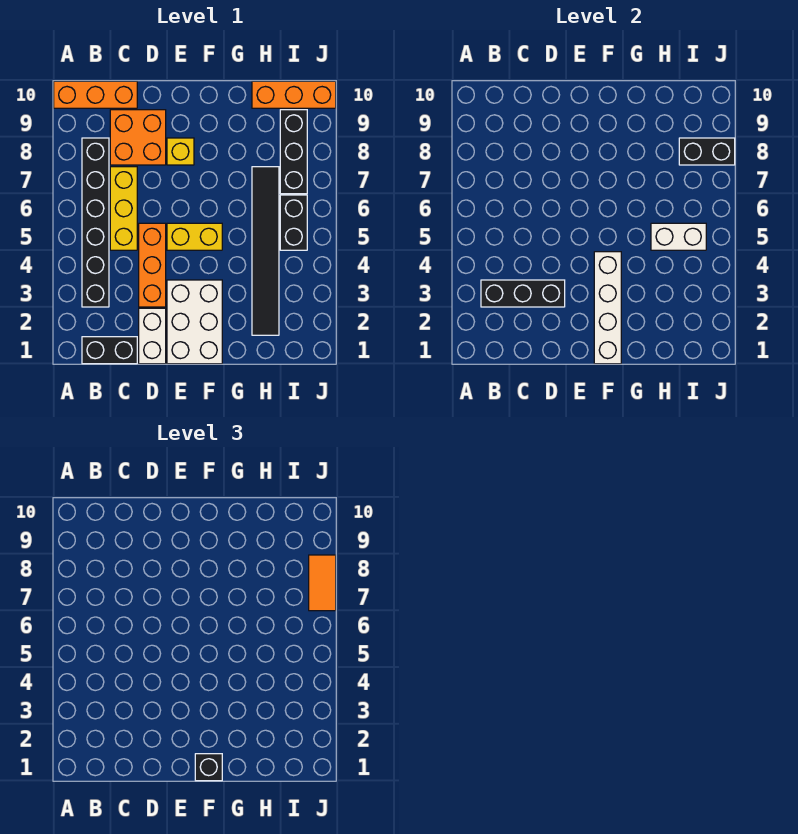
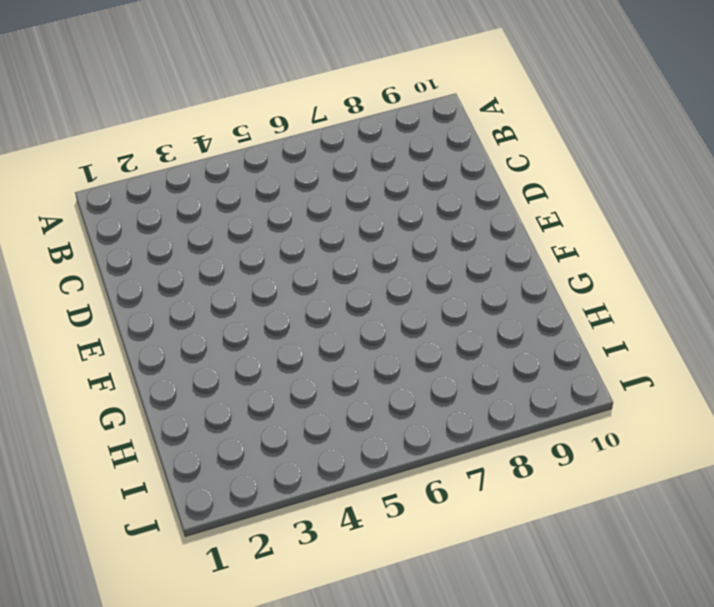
none -> orange 1x3 brick [54,81,137,108]
none -> black 1x2 brick [82,337,137,364]
none -> black 1x6 brick [82,138,109,307]

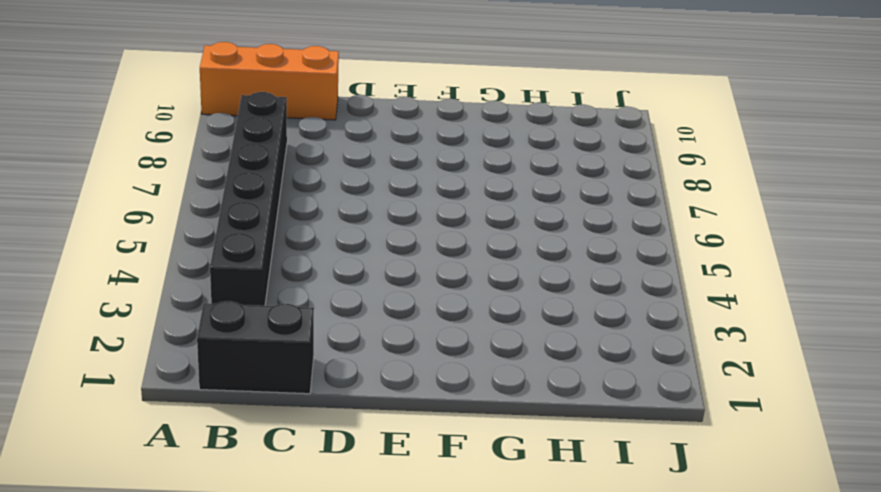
none -> yellow 1x3 brick [110,167,137,250]
none -> orange 2x2 brick [110,110,166,165]
none -> white 1x2 brick [139,308,166,364]

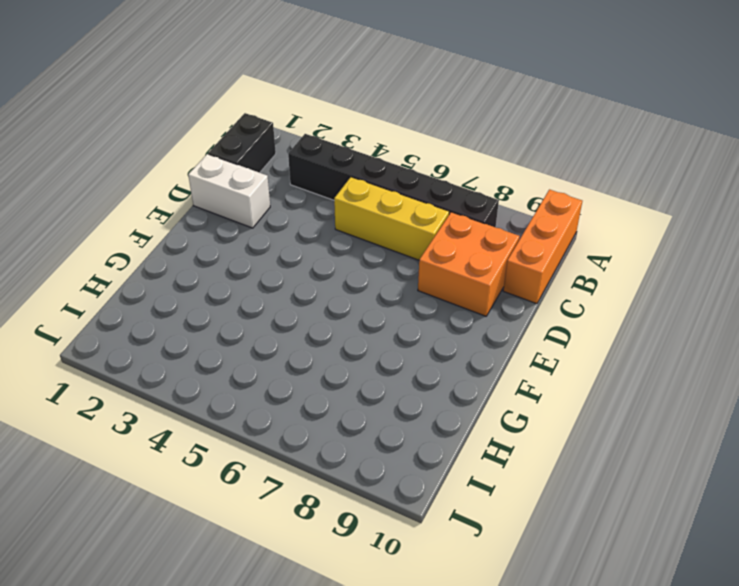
none -> orange 1x3 brick [139,223,166,307]
none -> white 2x3 brick [167,280,222,364]
none -> yellow 1x2 brick [167,223,222,250]

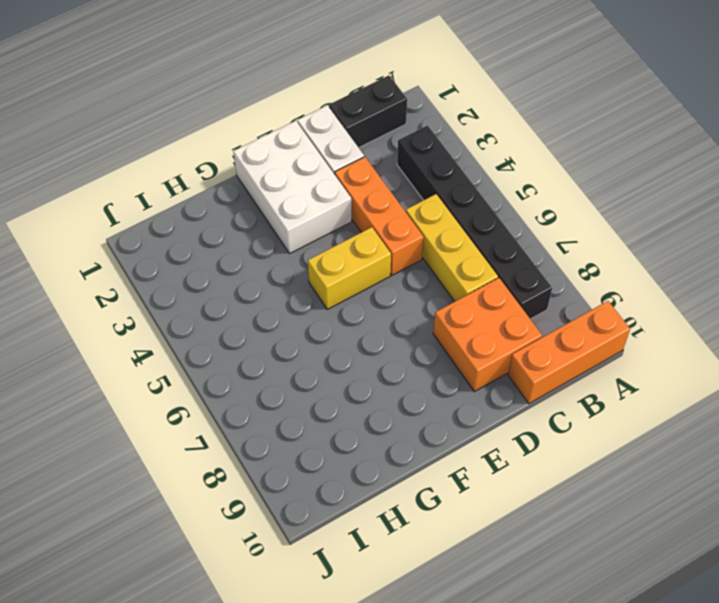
none -> yellow 1x1 brick [167,138,194,165]
none -> black 1x6 tile [252,167,279,335]
none -> orange 1x3 brick [252,81,336,108]

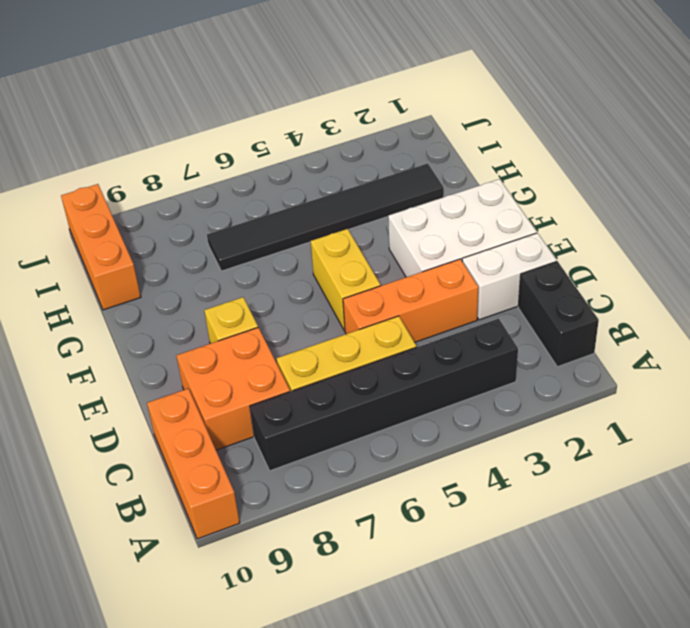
none -> black 1x2 brick [280,195,307,250]
none -> black 1x3 brick [280,110,307,194]
none -> black 1x3 brick [481,280,565,307]

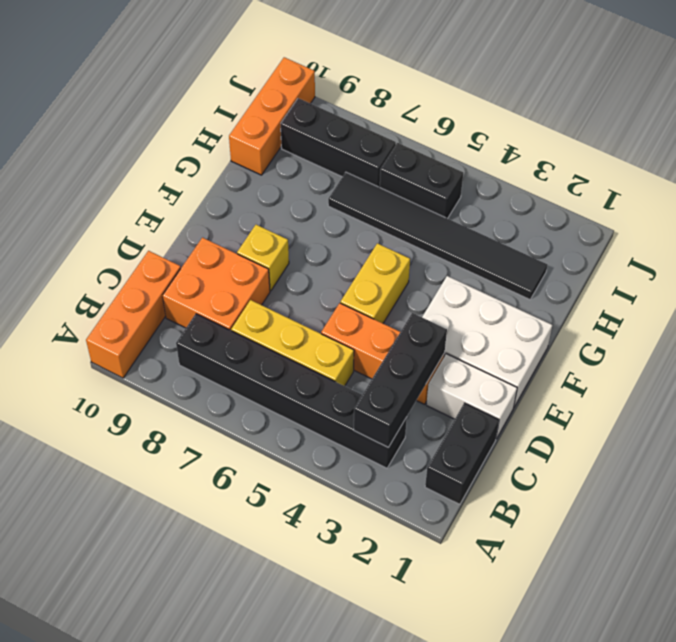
none -> white 1x4 brick [594,252,621,364]
none -> white 1x2 brick [651,223,706,250]
none -> black 1x2 brick [679,138,735,165]

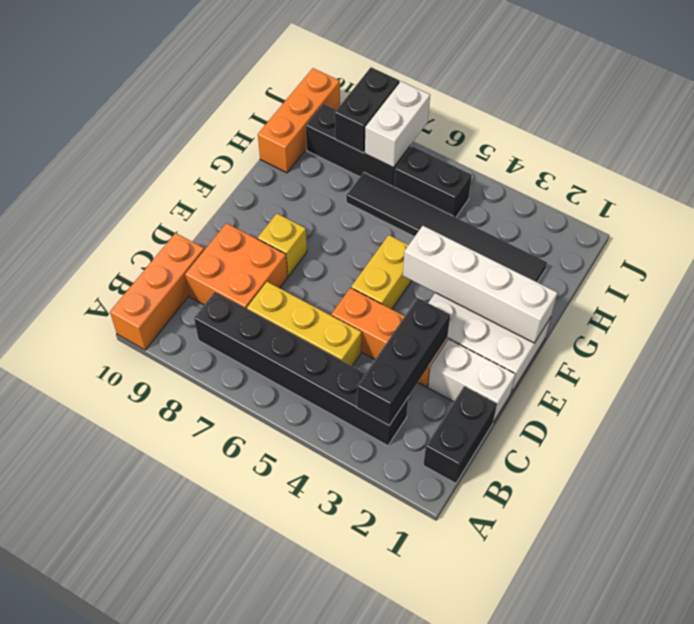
white 1x2 brick [365,81,430,168] -> white 1x2 brick moved to [651,223,706,250]
none -> black 1x1 brick [195,754,222,781]
none -> orange 1x2 tile [309,555,336,611]

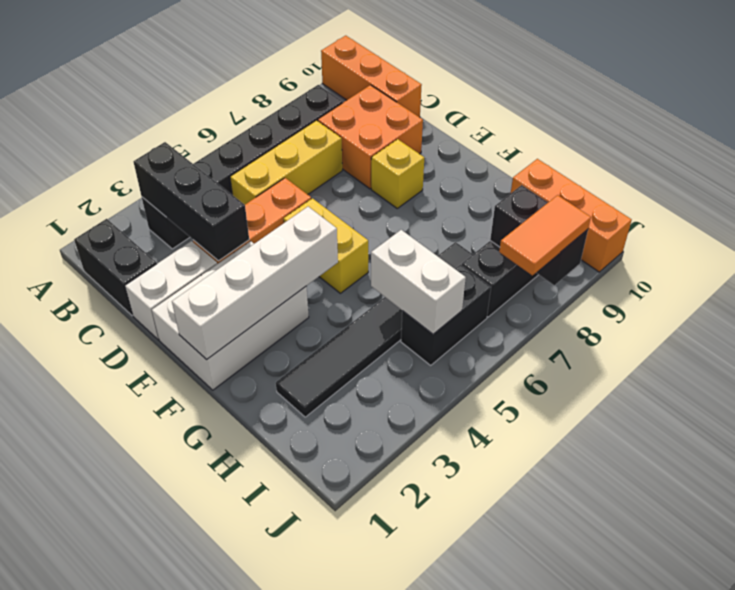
none -> black 1x1 brick [195,754,222,781]

